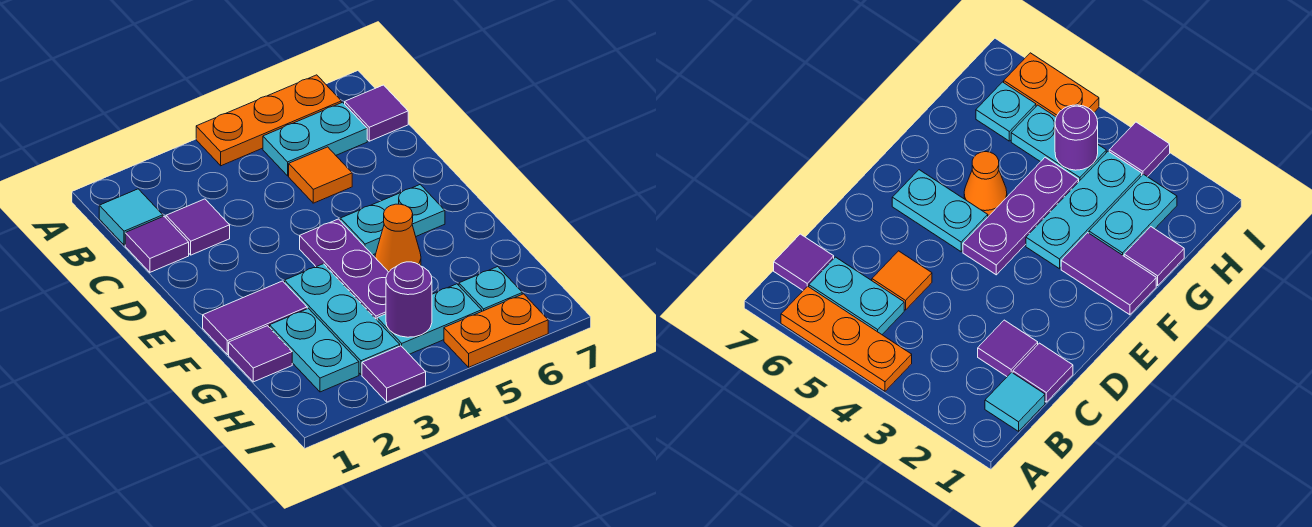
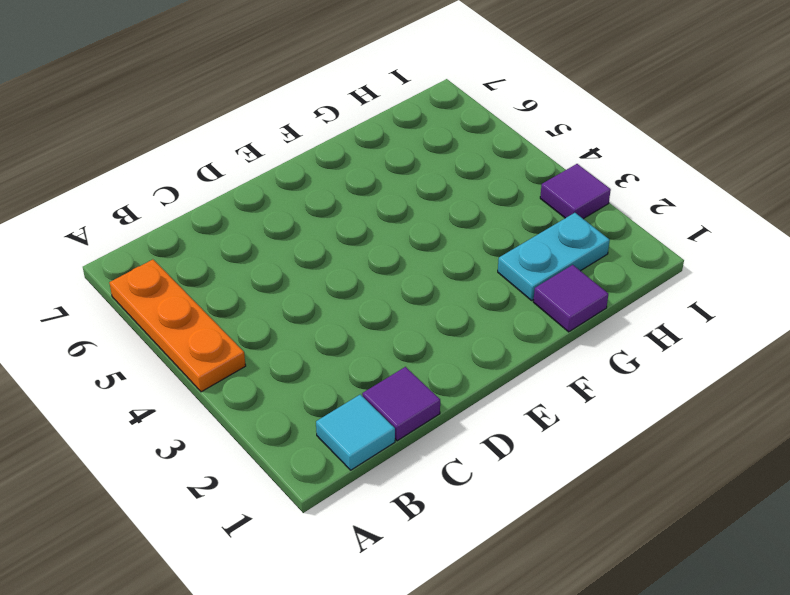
none -> cyan 1x2 plate [263,102,367,176]
none -> purple 1x1 tile [345,85,408,141]
none -> purple 1x1 tile [166,199,230,255]

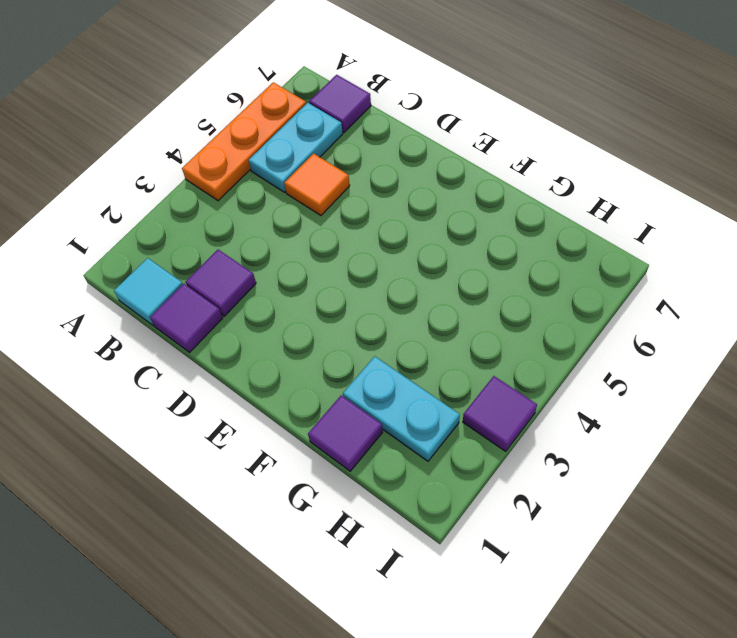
none -> purple 1x3 plate [300,219,388,320]
none -> cyan 1x2 plate [340,185,445,255]
none -> purple 1x2 tile [203,281,307,355]

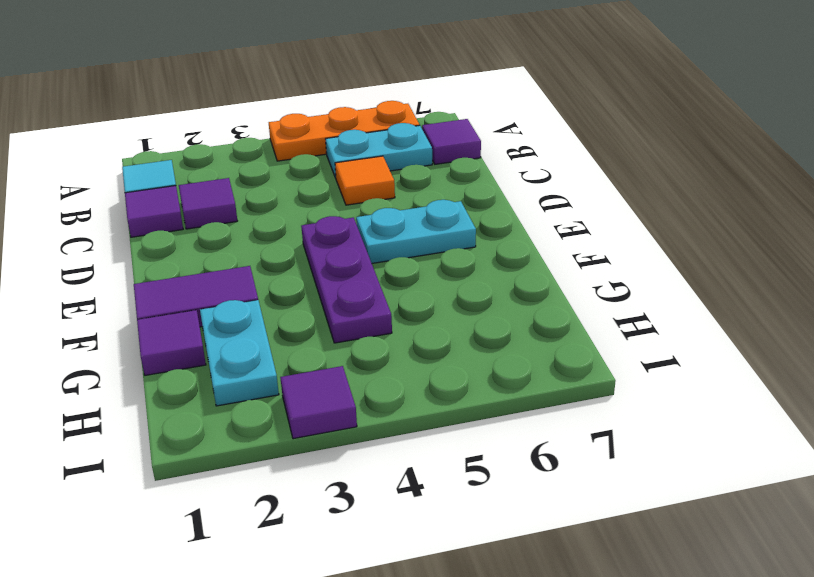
none -> cyan 1x3 plate [285,264,400,375]
none -> orange 1x1 cone [375,204,421,272]
none -> cyan 1x2 plate [377,284,482,354]

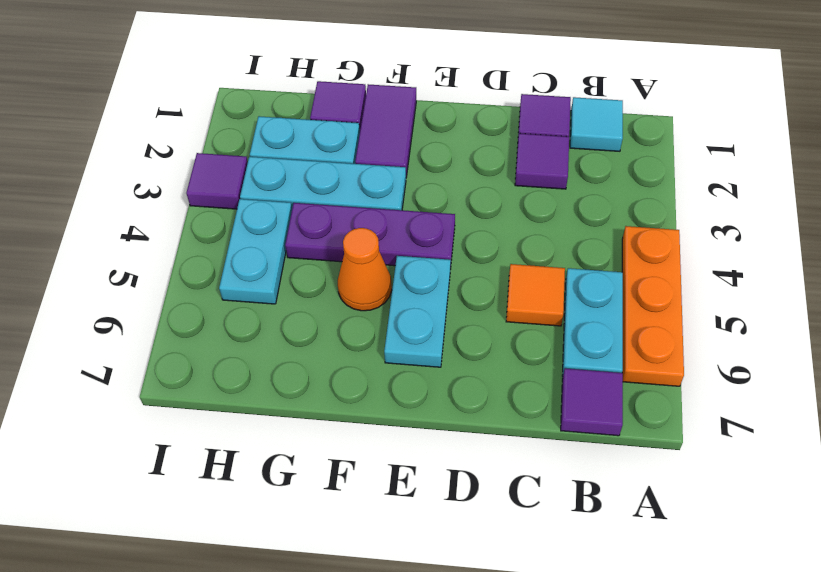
none -> cyan 1x1 plate [459,267,522,311]
none -> orange 1x2 plate [444,294,548,367]
none -> purple 1x1 round brick [386,262,432,337]

